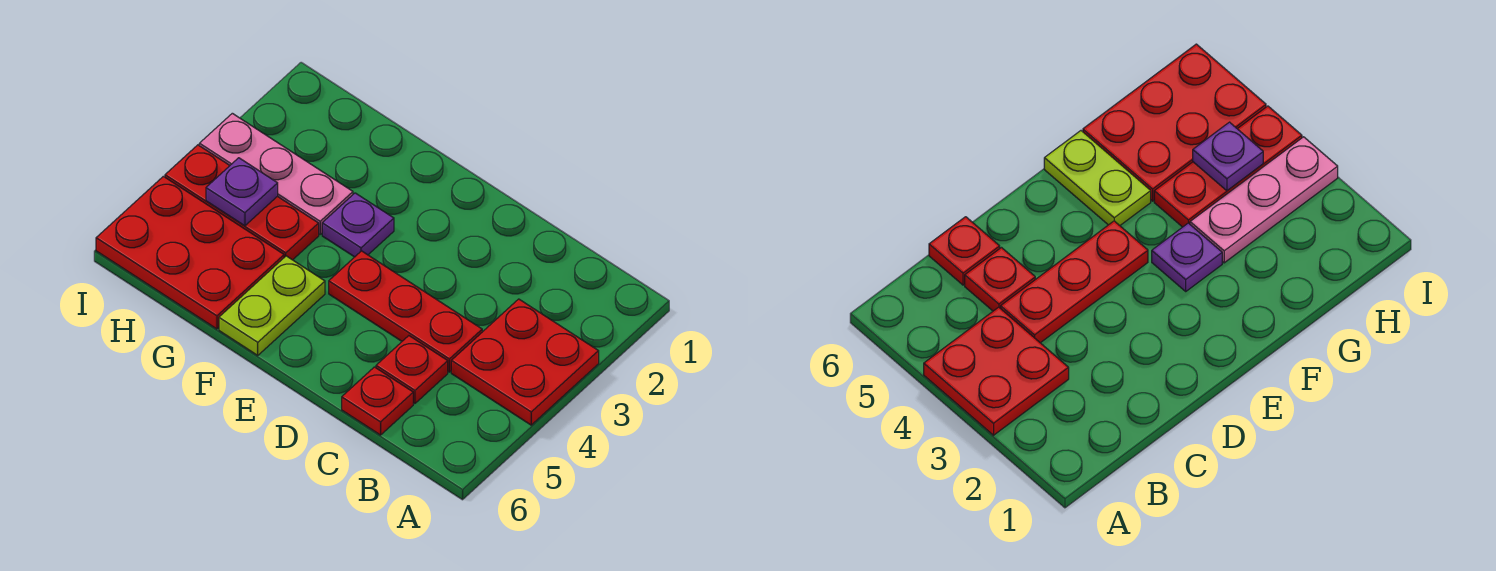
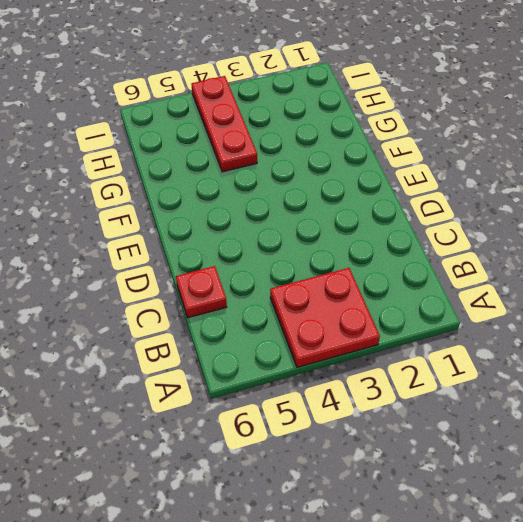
none -> red 1x3 plate [329,251,482,372]
none -> red 1x1 plate [376,336,448,404]

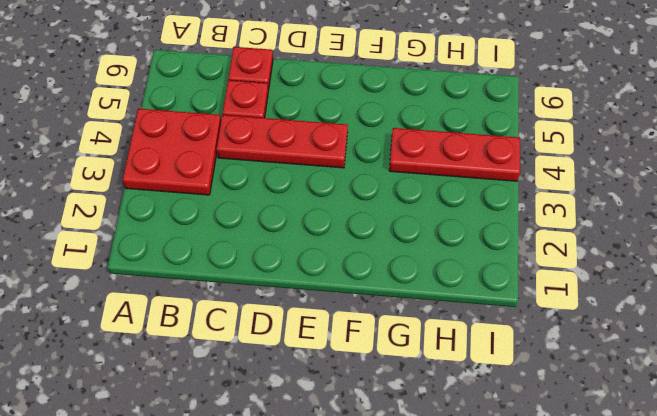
none -> purple 1x1 plate [322,193,394,257]
none -> lime 1x2 plate [219,256,325,355]

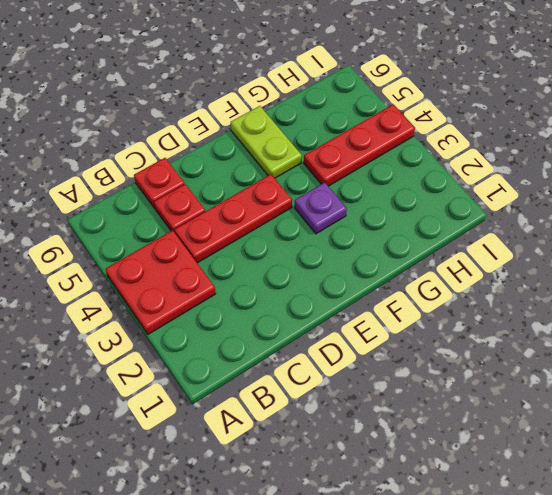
none -> pink 1x3 plate [199,113,353,234]
none -> red 2x3 plate [96,176,284,329]

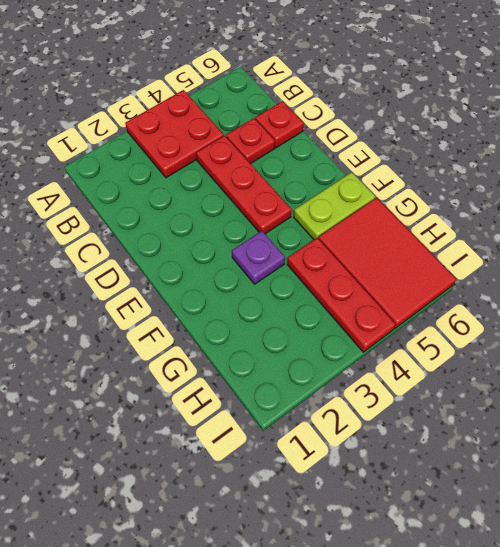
red 2x3 tile [319,198,456,329] -> red 2x3 plate [96,176,284,329]
none -> pink 1x3 plate [199,113,353,234]
none -> purple 1x1 plate [206,158,278,226]

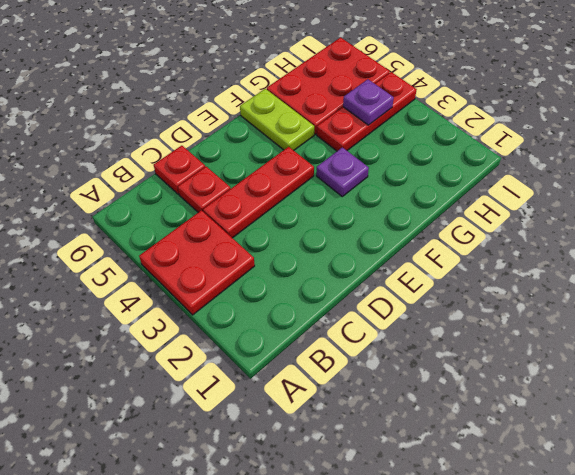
none -> pink 1x3 plate [199,113,353,234]

